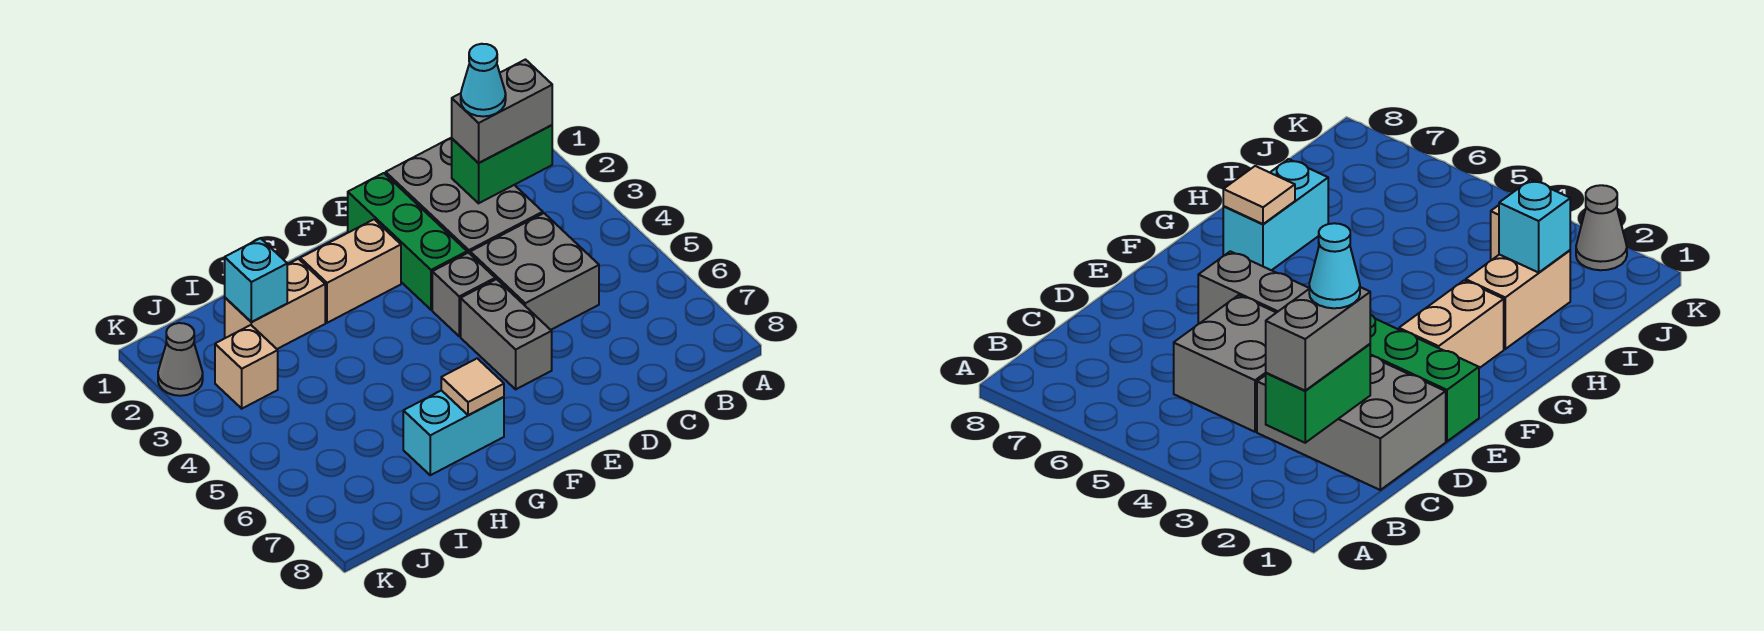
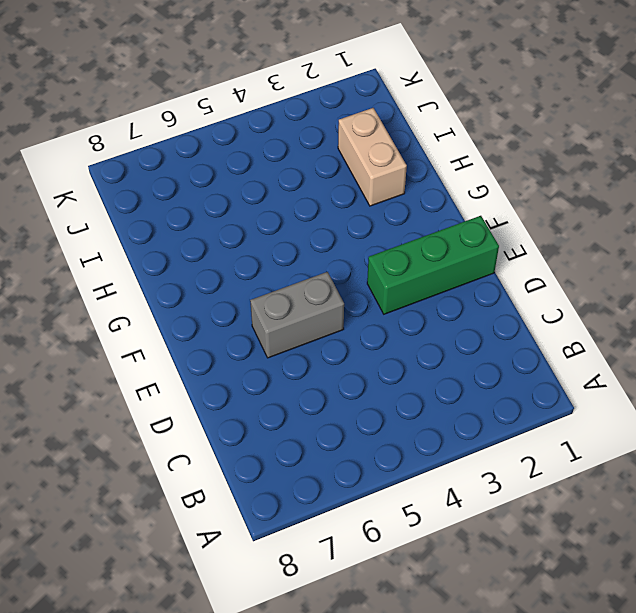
none -> grey 2x3 brick [386,138,543,254]
none -> grey 2x2 brick [470,213,599,330]
none -> grey 1x1 brick [432,253,495,336]

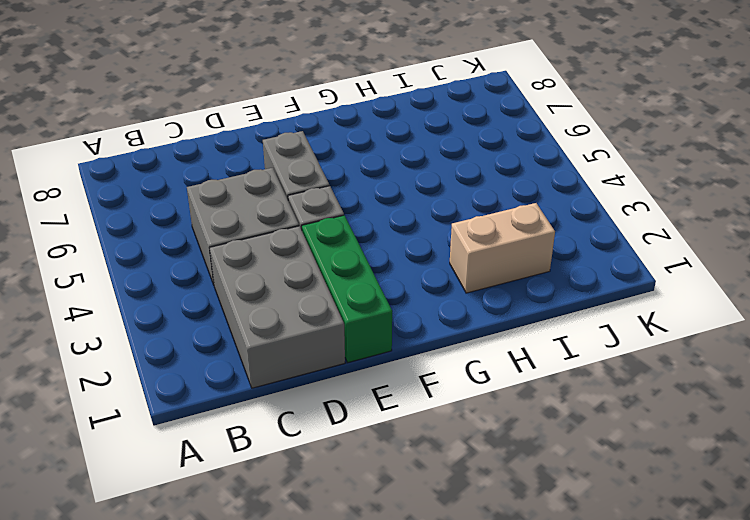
none -> tan 1x2 brick [300,219,401,323]
none -> cyan 1x2 brick [403,390,504,475]
none -> tan 1x1 brick [215,325,278,409]

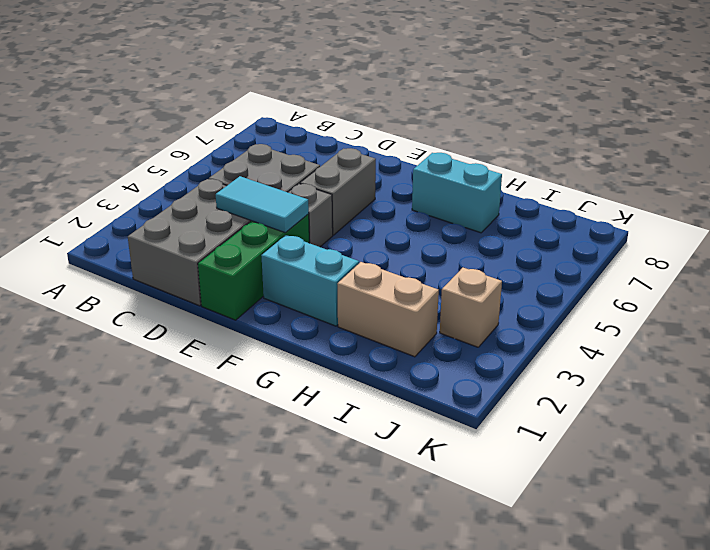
cyan 1x2 tile [216,176,309,233] -> none
cyan 1x2 brick [261,235,359,326] -> tan 1x2 brick [300,219,401,323]
none -> grey 1x1 cone [158,323,203,396]
none -> green 1x2 brick [452,125,552,203]
none -> tan 1x1 tile [441,358,504,415]

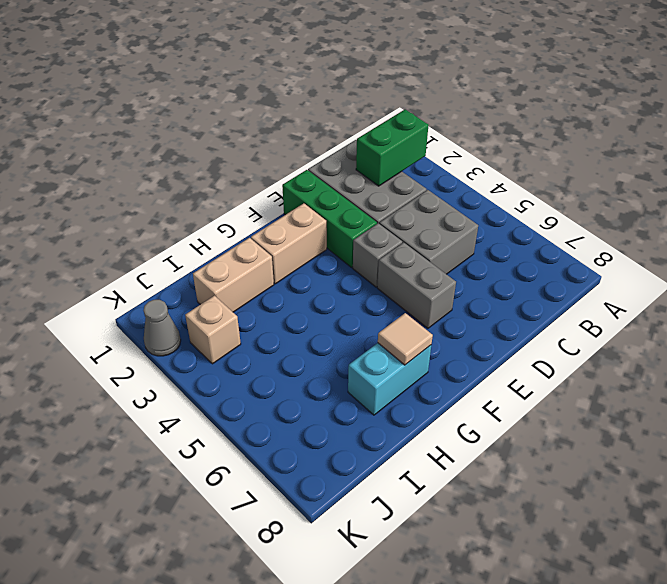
none -> cyan 1x1 brick [225,238,288,322]
none -> grey 1x2 brick [452,60,552,163]
none -> cyan 1x1 cone [461,44,506,117]

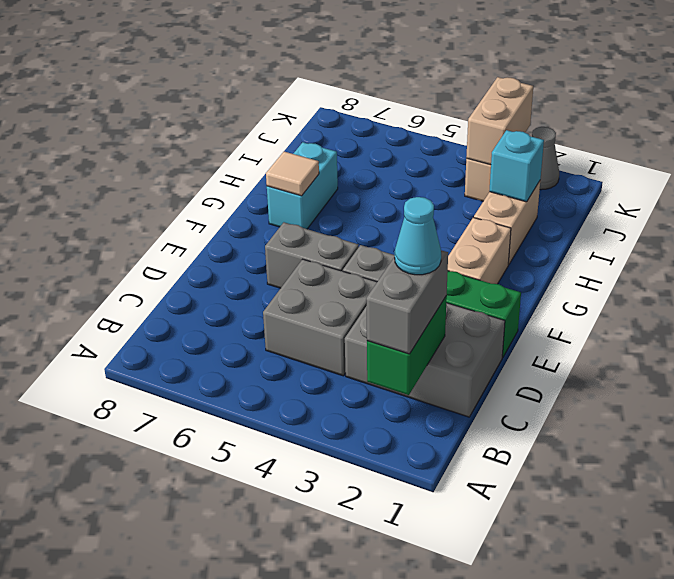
tan 1x2 brick [466,77,533,165] -> none

